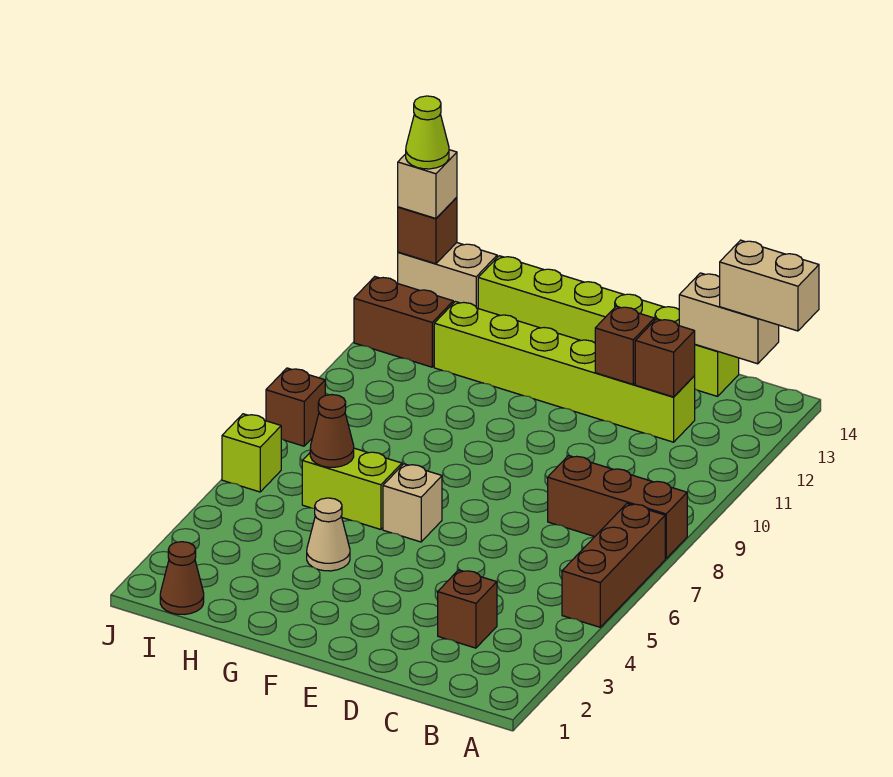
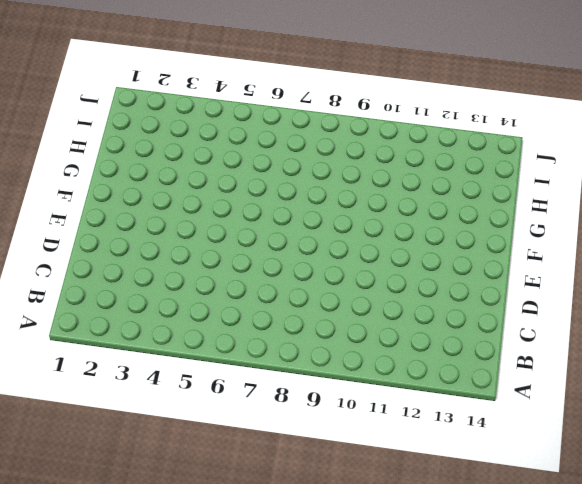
none -> brown 1x3 brick [562,503,665,627]
none -> brown 1x3 brick [548,456,687,559]
none -> brown 1x1 brick [438,570,497,648]

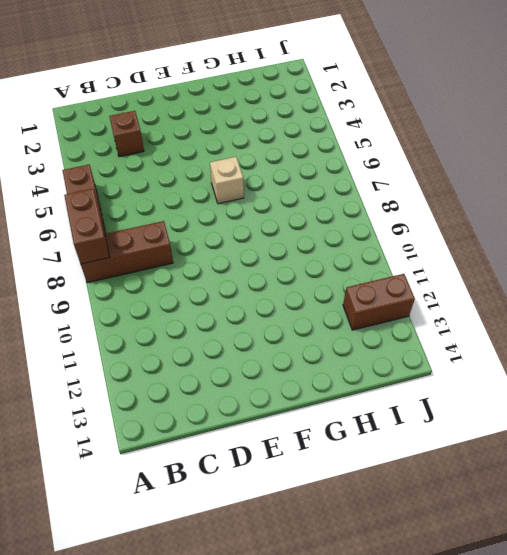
brown 1x2 brick [64,189,110,264] -> none
none -> lime 1x6 brick [434,302,695,442]
none -> lime 1x6 brick [478,256,739,396]
none -> tan 1x1 cone [307,498,350,571]

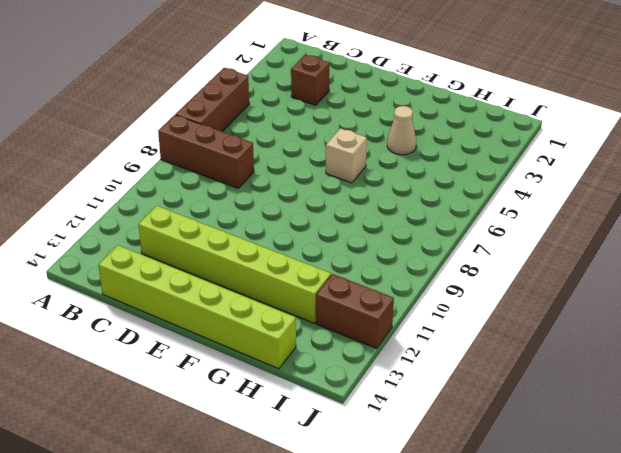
none -> lime 1x2 brick [302,448,402,529]
none -> brown 1x1 cone [160,542,204,614]
none -> tan 1x2 brick [398,243,497,308]

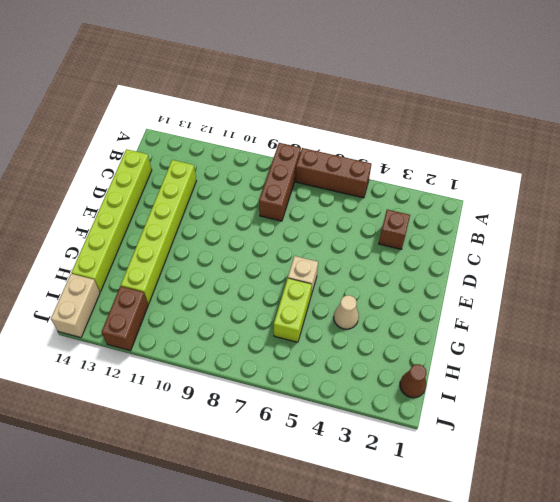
none -> lime 1x1 brick [222,414,281,492]
none -> brown 1x1 brick [266,368,325,446]
none -> tan 1x2 brick [679,273,779,364]

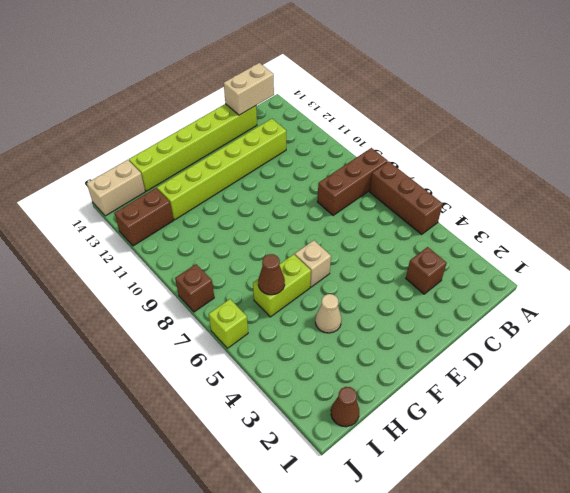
none -> brown 1x1 brick [635,319,695,397]
none -> brown 1x1 brick [595,306,654,384]
none -> brown 1x1 brick [398,197,457,264]

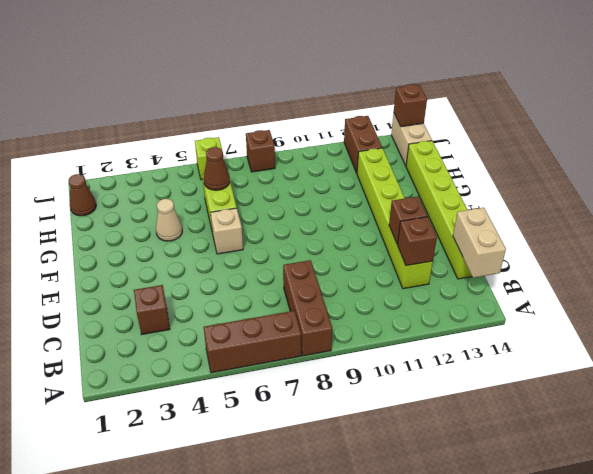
none -> tan 1x2 brick [720,240,819,331]
none -> tan 1x1 brick [398,150,457,218]
none -> lime 1x1 cone [406,96,449,169]

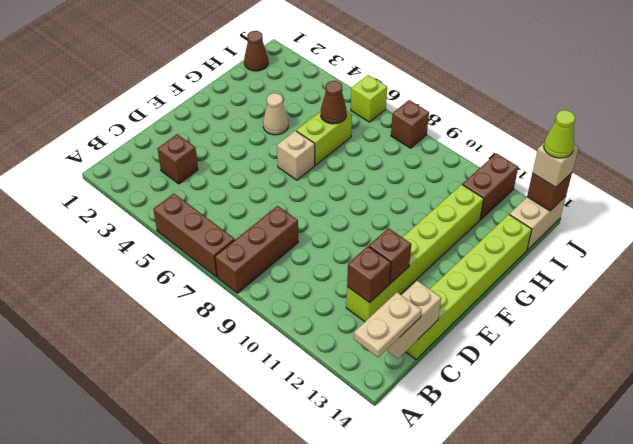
tan 1x2 plate [354,292,422,357] -> tan 1x2 brick [720,240,819,331]

